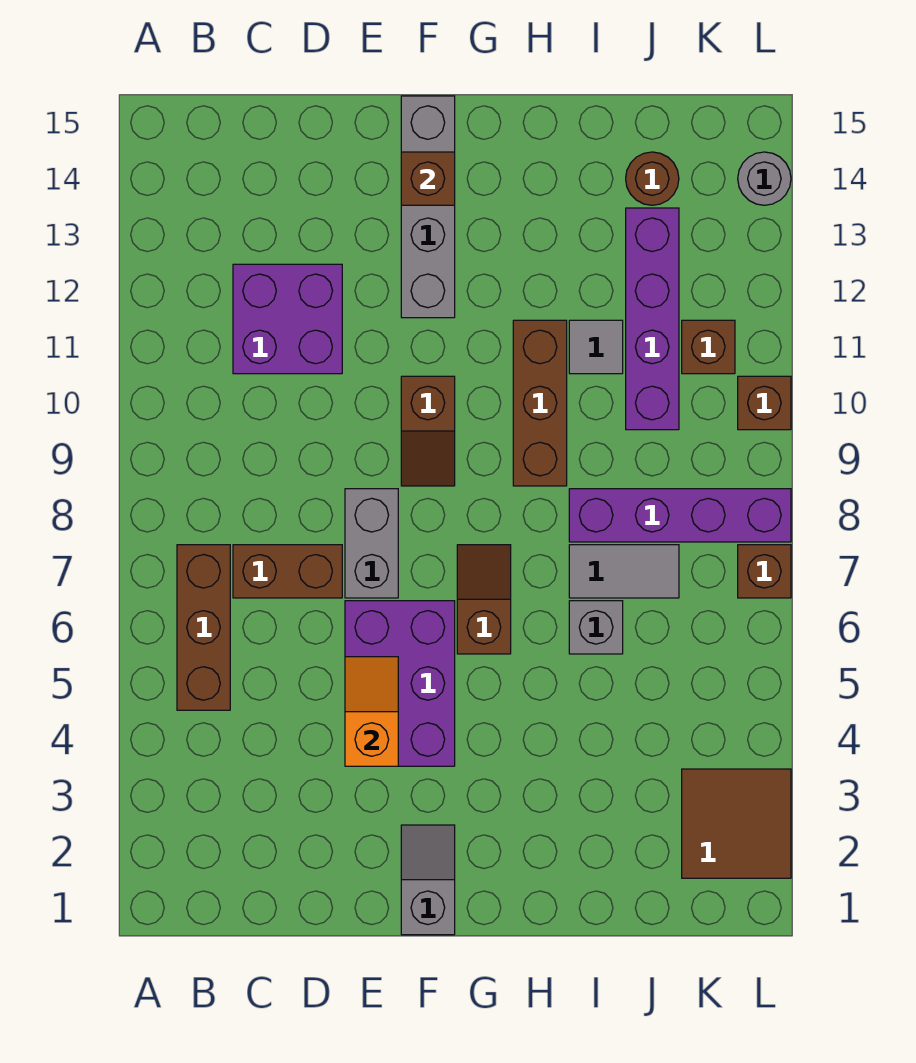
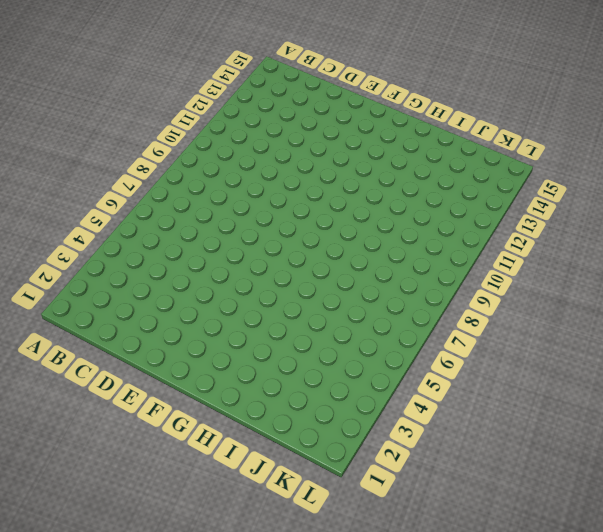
none -> brown 1x3 brick [177,545,230,710]
none -> brown 1x2 brick [233,545,342,598]
none -> purple 2x2 brick [233,264,342,374]

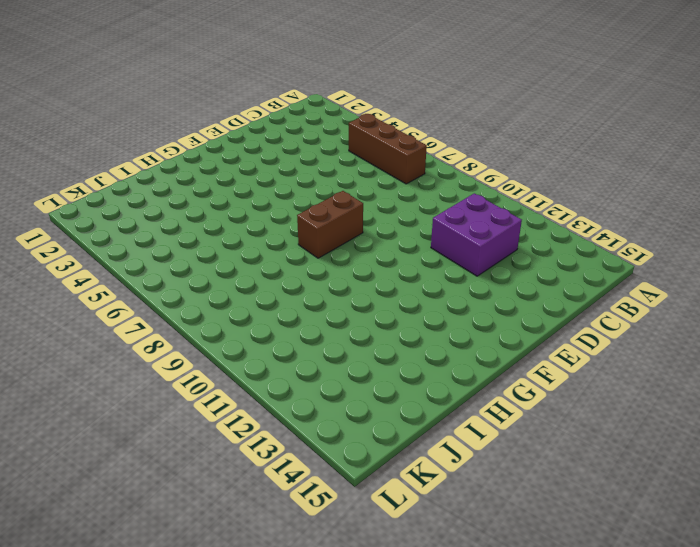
brown 1x2 brick [297,191,363,258] -> brown 1x2 brick moved to [233,545,342,598]
none -> purple 2x3 brick [345,601,455,766]
none -> grey 1x2 brick [345,489,398,598]
none -> grey 1x2 slope [401,825,455,935]

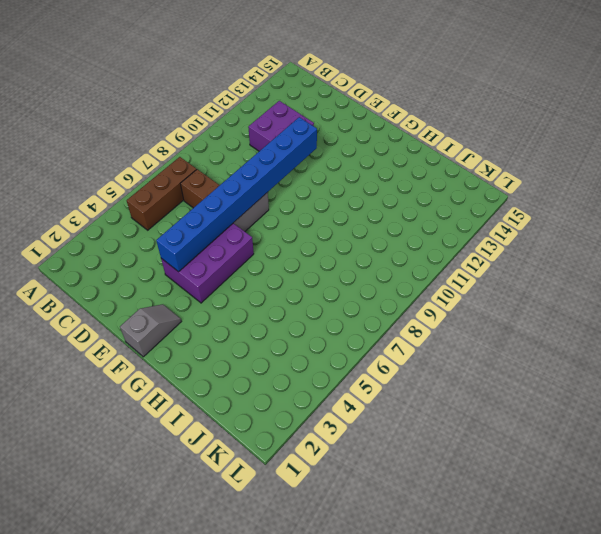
blue 1x8 brick [156,117,317,272] -> orange 1x2 slope [345,657,398,766]
none -> brown 1x2 slope [401,376,455,486]
none -> grey 1x4 brick [401,96,455,318]
none -> brown 1x2 slope [457,545,511,654]

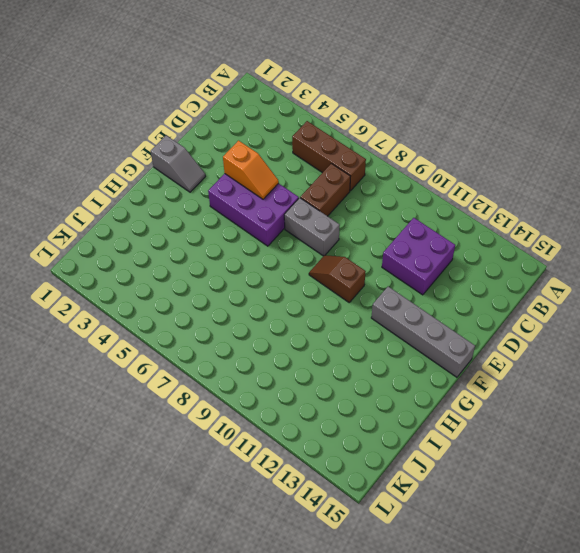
none -> brown 1x2 slope [457,545,511,654]
none -> brown 1x3 brick [513,320,567,486]
none -> grey 1x1 brick [569,601,623,654]

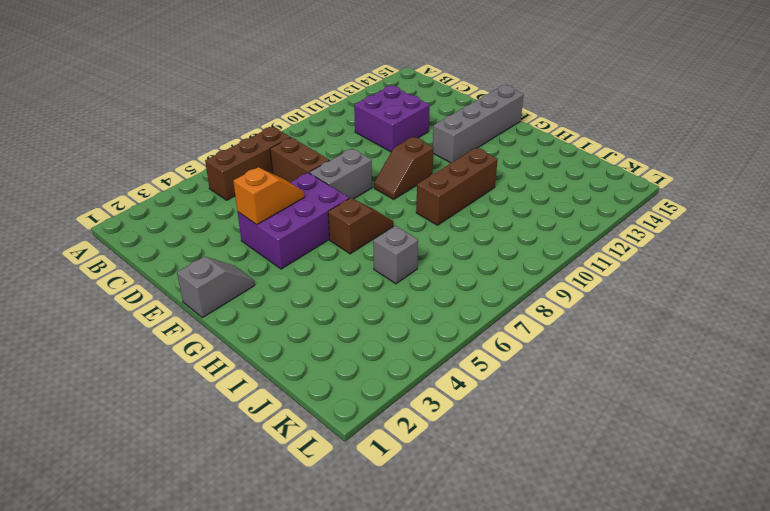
none -> grey 1x2 tile [569,545,679,598]
none -> purple 1x4 brick [569,489,791,542]
none -> grey 1x1 tile [569,320,623,374]

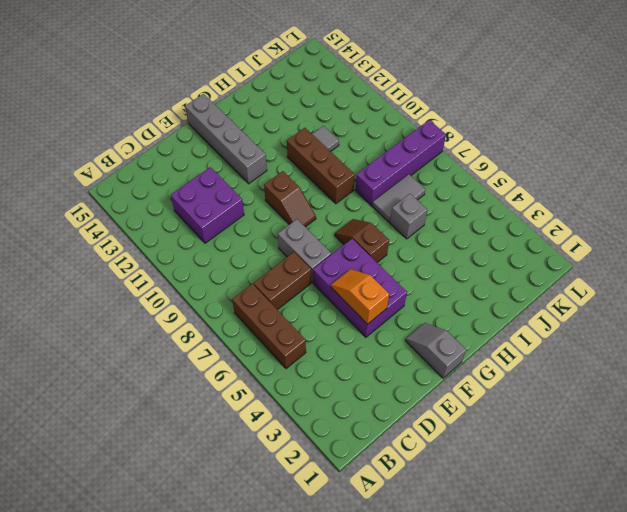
none -> purple 1x4 brick [626,208,679,430]
none -> brown 1x1 round brick [626,152,679,205]
none -> brown 2x2 tile [682,769,791,878]

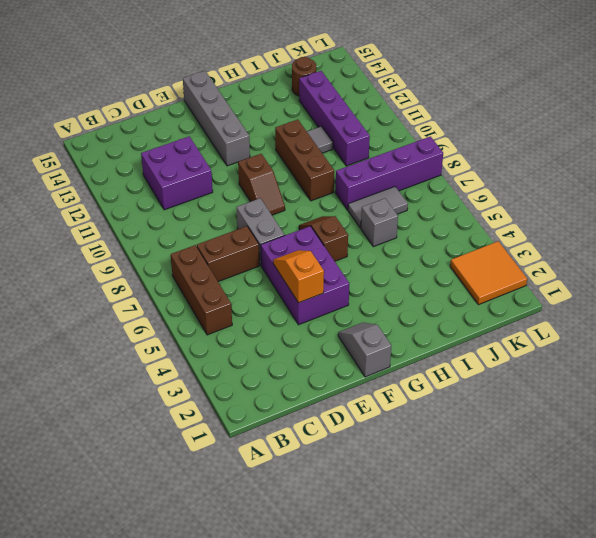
orange 2x2 tile [450,241,527,305] -> brown 2x2 tile [682,769,791,878]
none -> brown 1x1 brick [682,320,735,374]
none -> brown 1x1 brick [738,545,791,598]
none -> brown 1x1 brick [738,376,791,430]

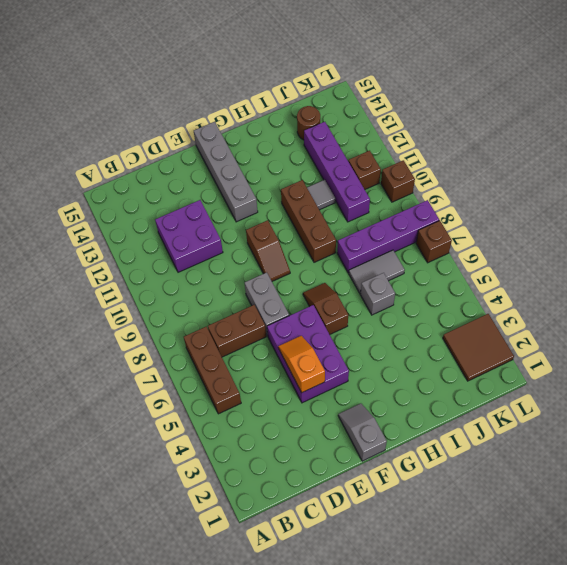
none -> grey 1x1 round brick [738,152,791,205]
none -> brown 1x1 brick [401,152,455,205]

